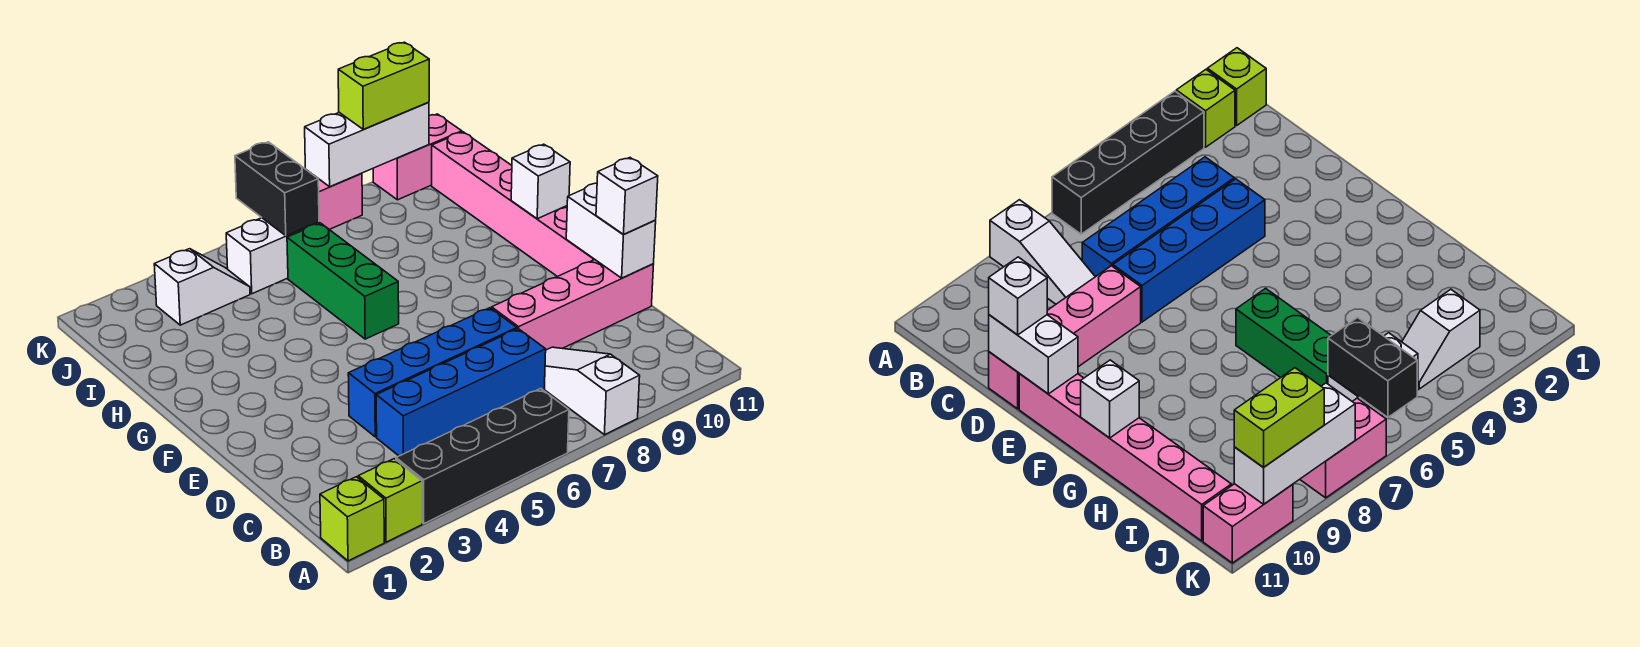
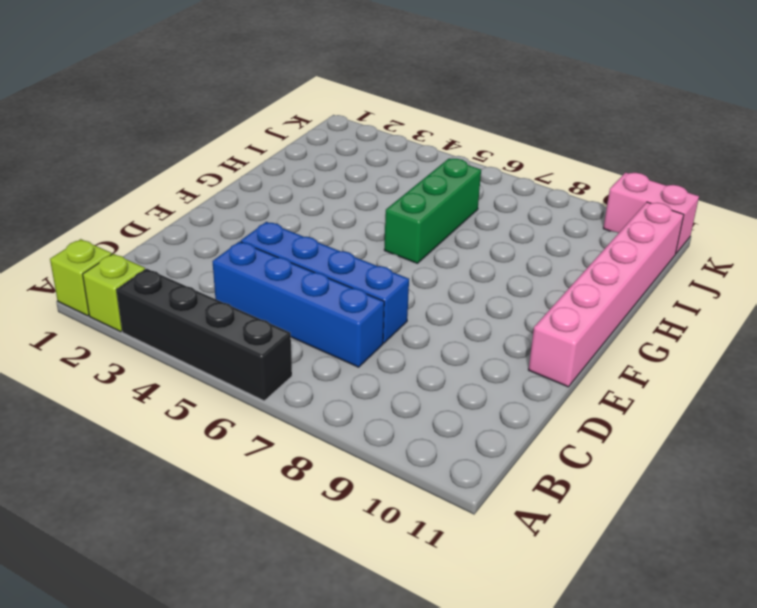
none -> white 1x3 slope [544,347,640,435]
none -> pink 1x4 brick [492,259,654,350]
none -> white 1x2 slope [154,249,250,325]

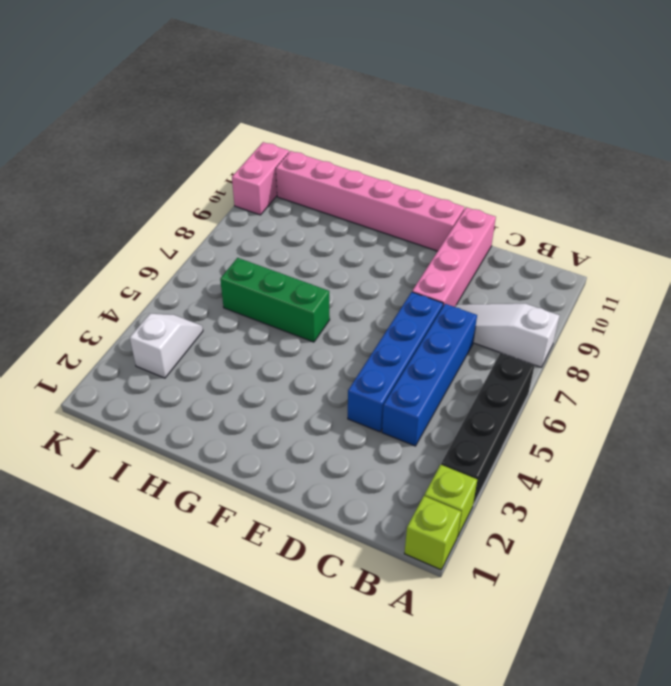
none -> white 1x2 brick [226,218,319,294]
none -> pink 1x2 brick [318,173,362,229]
none -> white 1x2 brick [566,183,656,278]

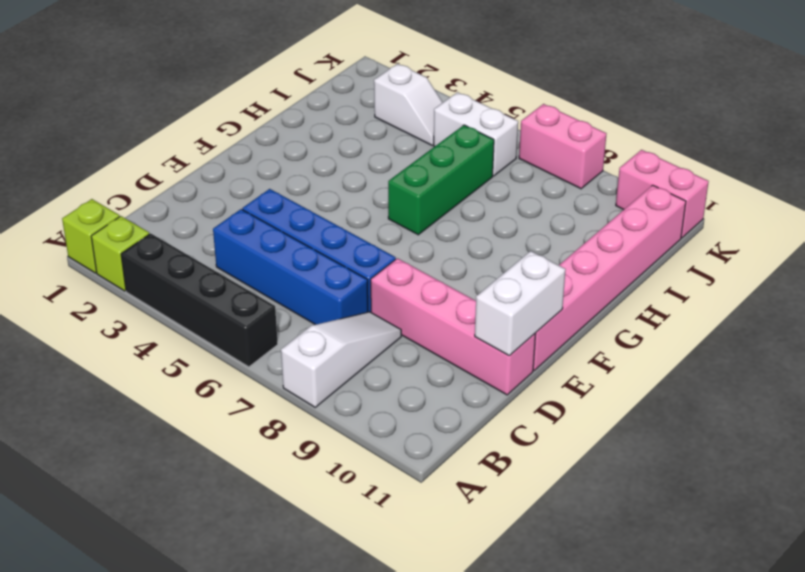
none -> white 1x1 brick [511,144,570,219]
none -> black 1x2 brick [235,142,319,236]
none -> white 1x3 brick [305,102,429,187]

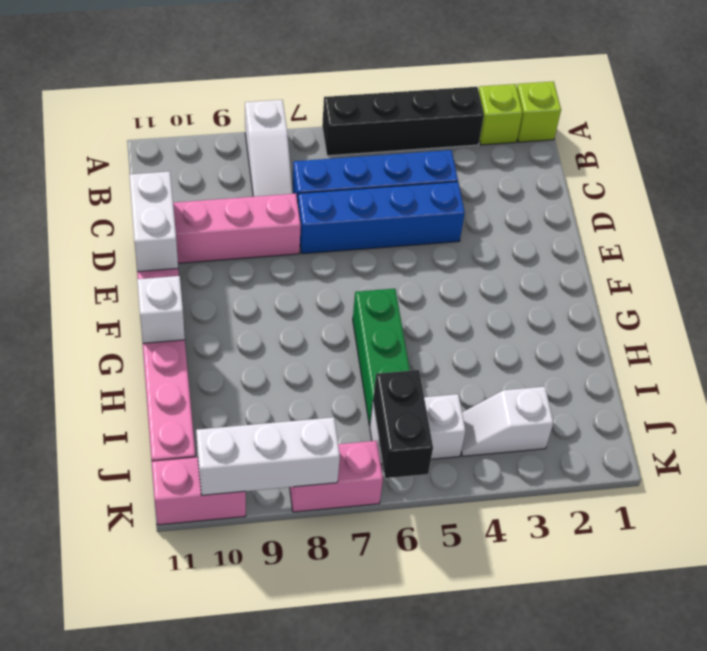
none -> white 1x1 brick [596,158,658,234]
none -> lime 1x2 brick [338,42,429,129]

